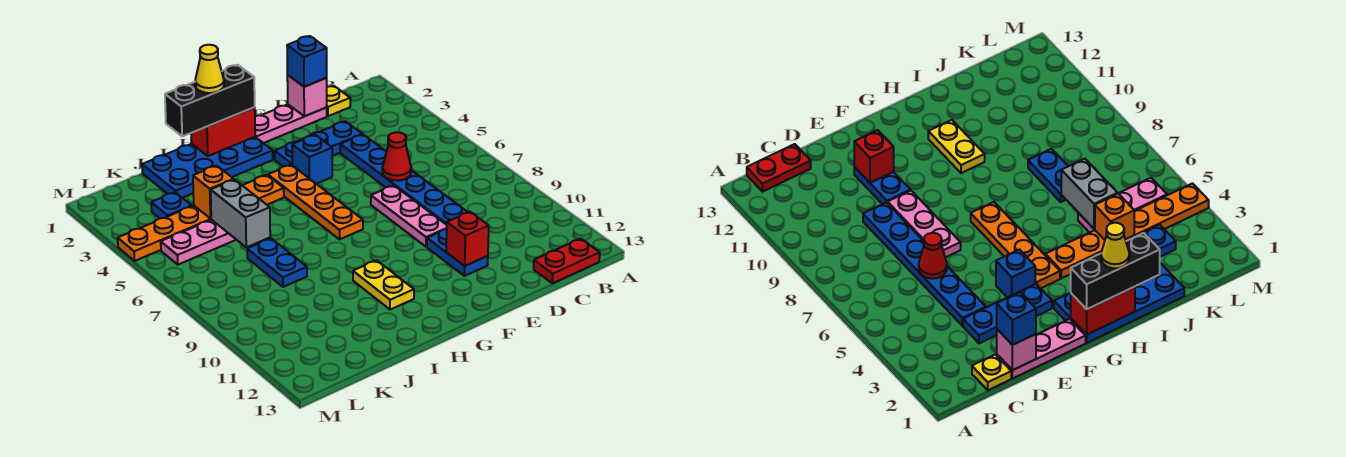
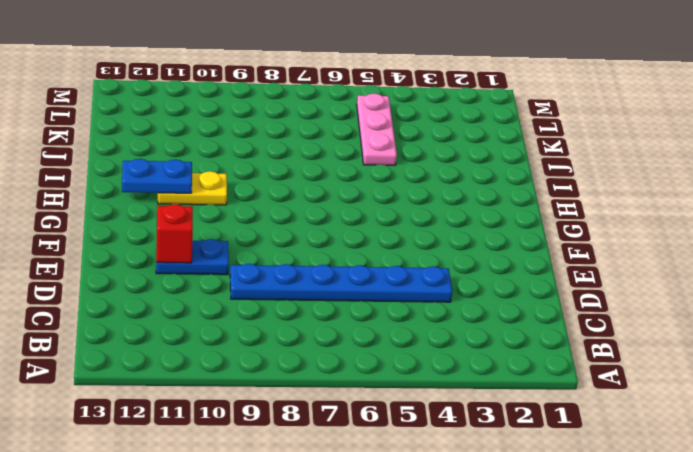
blue 1x2 plate [122,159,192,193] -> blue 1x2 plate moved to [247,239,307,287]
none -> red 1x2 plate [534,239,600,283]
none -> yellow 1x1 plate [326,86,350,116]
none -> pink 1x3 plate [255,104,327,143]

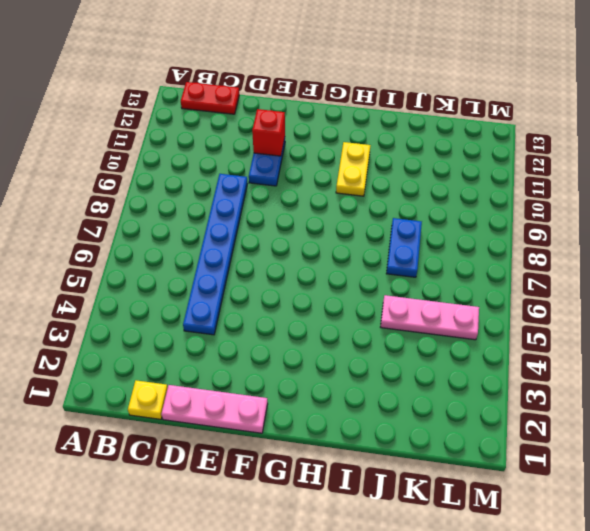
none -> blue 1x3 plate [275,121,362,166]
none -> pink 1x3 plate [371,185,447,247]
none -> blue 1x1 brick [292,135,332,184]

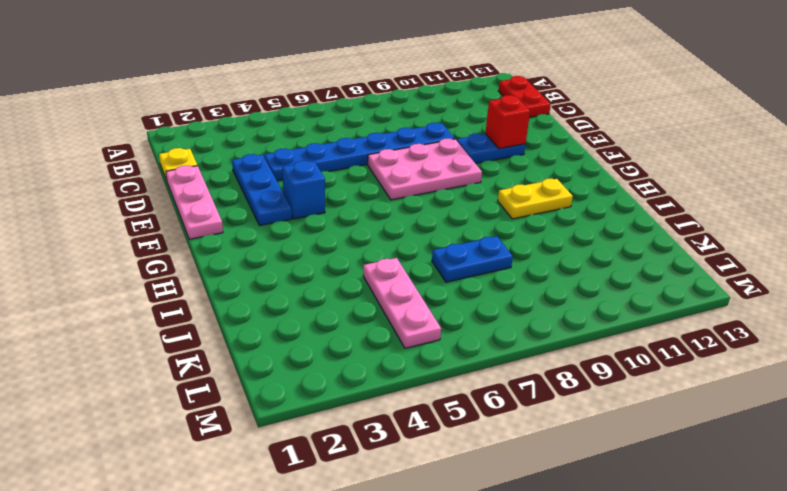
pink 2x3 plate [368,139,482,200] -> pink 1x3 plate [371,185,447,247]
none -> blue 2x4 plate [142,137,273,198]
none -> orange 1x4 plate [268,165,363,239]
none -> orange 1x6 plate [118,175,284,261]

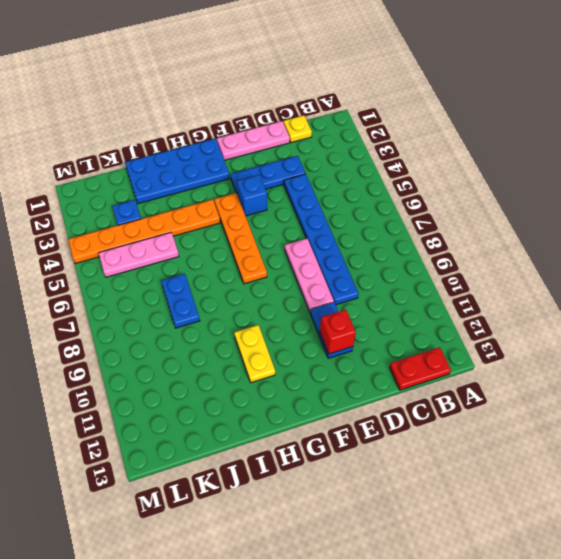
none -> pink 1x1 brick [287,75,327,116]
none -> red 1x1 cone [382,132,411,181]
none -> red 1x2 brick [191,107,255,156]

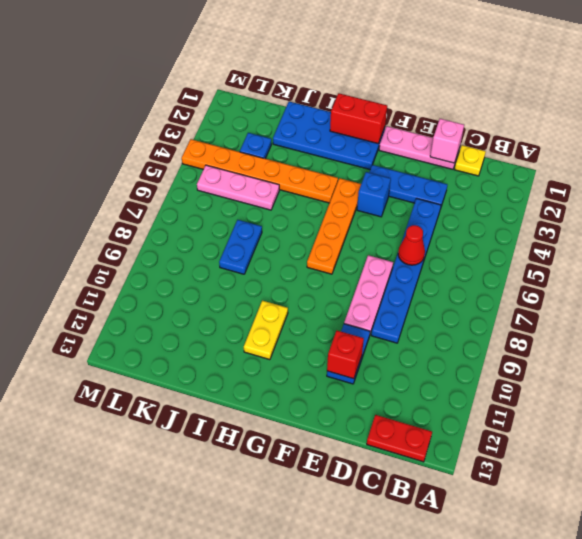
none -> orange 1x1 brick [193,166,234,219]
none -> grey 1x2 brick [211,180,270,247]
none -> blue 1x1 brick [287,36,327,87]

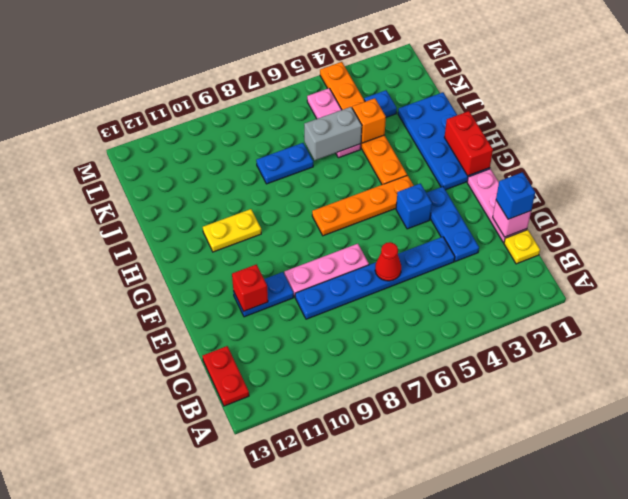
none -> black 1x3 brick [165,65,255,136]
none -> yellow 1x1 cone [195,45,224,93]

